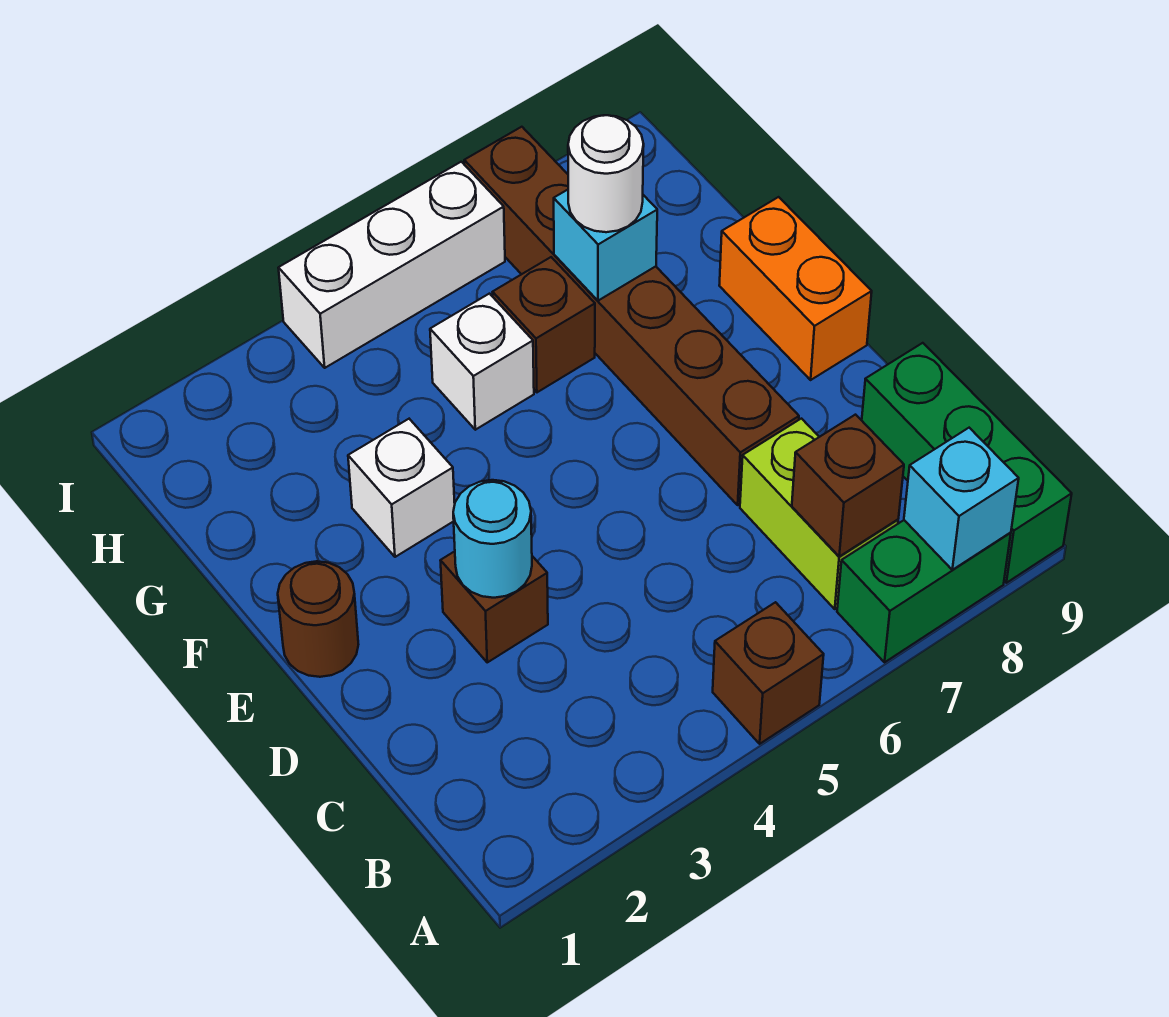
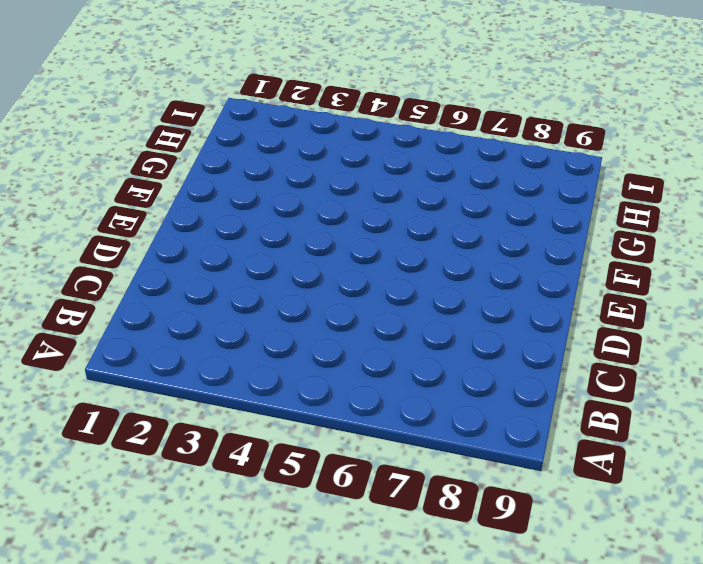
none -> brown 1x1 brick [713,602,824,744]
none -> green 1x2 brick [837,520,1011,662]
none -> green 1x3 brick [862,343,1072,583]

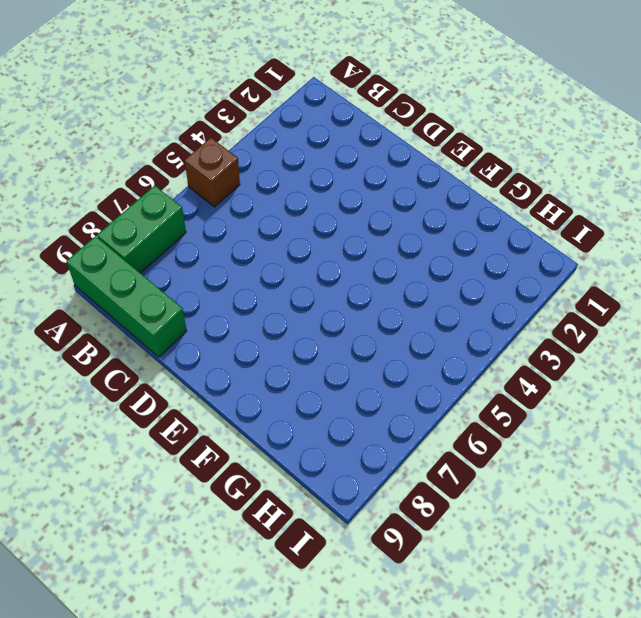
none -> lime 1x2 brick [740,419,898,609]
none -> brown 1x1 brick [440,551,548,662]
none -> brown 1x6 brick [464,127,799,505]

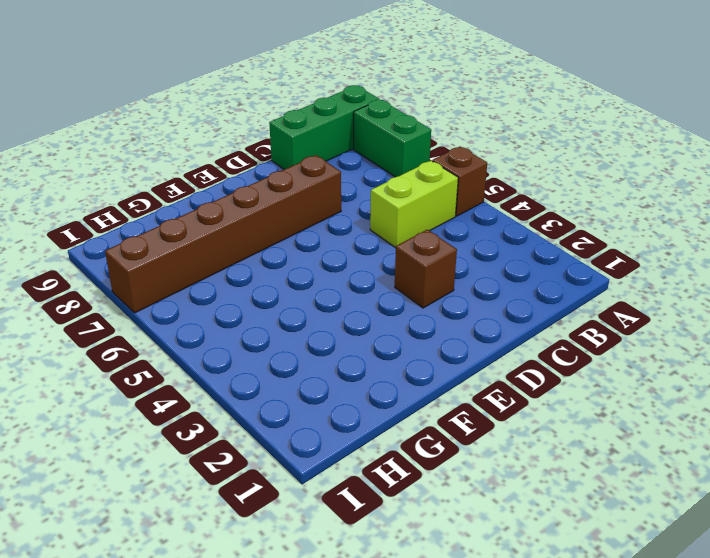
lime 1x2 brick [370,161,458,248] -> lime 1x2 brick moved to [740,419,898,609]
none -> brown 1x1 round brick [278,561,358,677]
none -> orange 1x2 brick [719,197,872,380]
none -> white 1x1 brick [348,419,455,557]

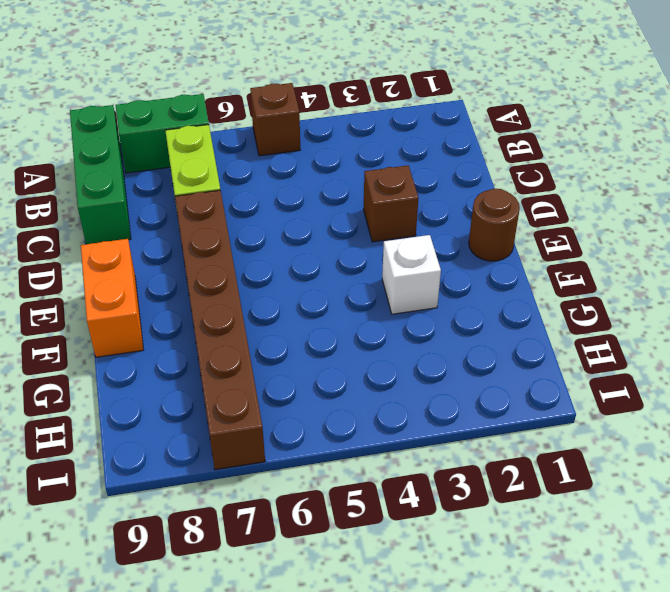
none -> white 1x1 brick [430,294,534,430]
none -> brown 1x1 brick [493,257,595,392]
none -> white 1x3 brick [279,162,505,368]

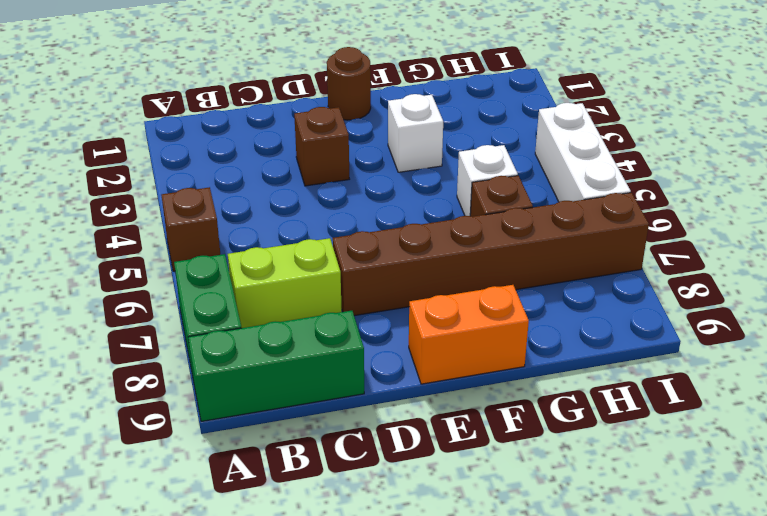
none -> cyan 1x1 brick [904,428,1019,570]
none -> brown 1x1 brick [792,415,904,556]
none -> cyan 1x1 round brick [453,480,532,598]

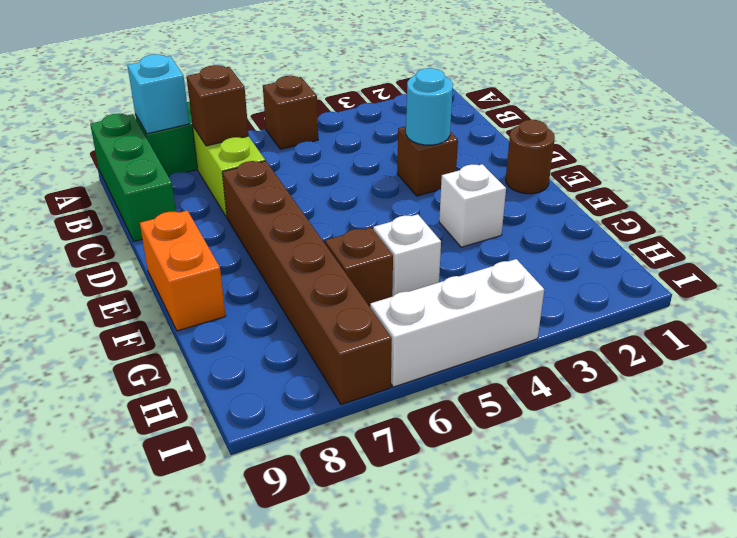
none -> cyan 1x1 brick [554,190,657,301]
none -> white 1x1 round brick [568,115,644,232]

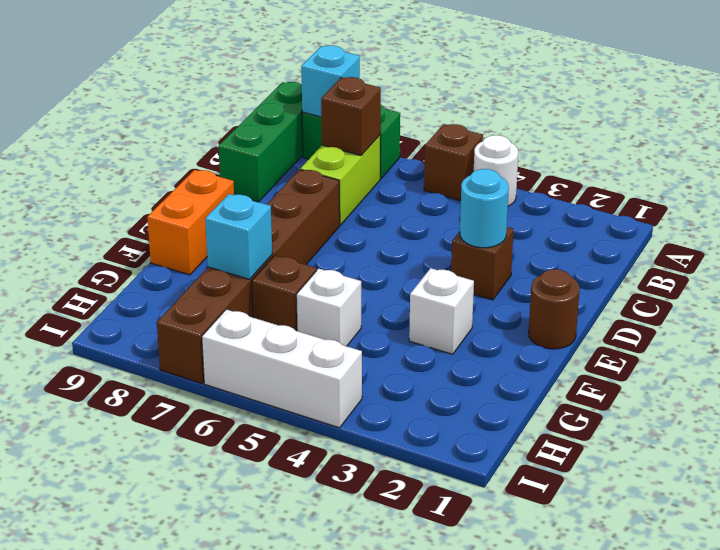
white 1x1 round brick [474,135,518,206] -> white 1x1 round brick moved to [568,115,644,232]

